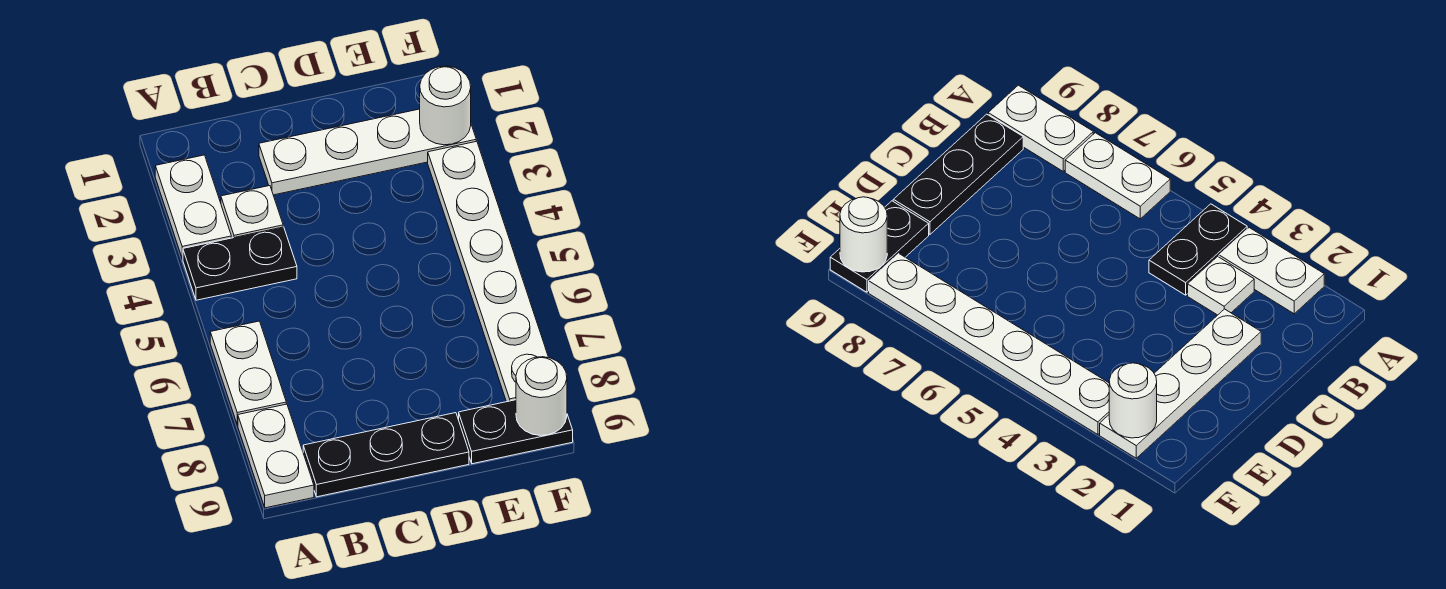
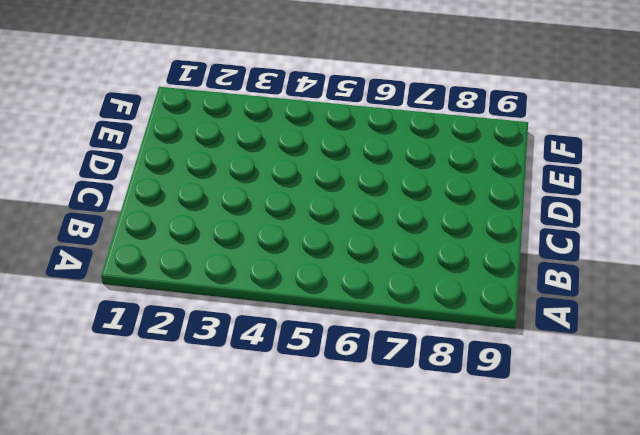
none -> white 1x2 plate [155,155,231,259]
none -> black 1x2 plate [183,227,297,300]

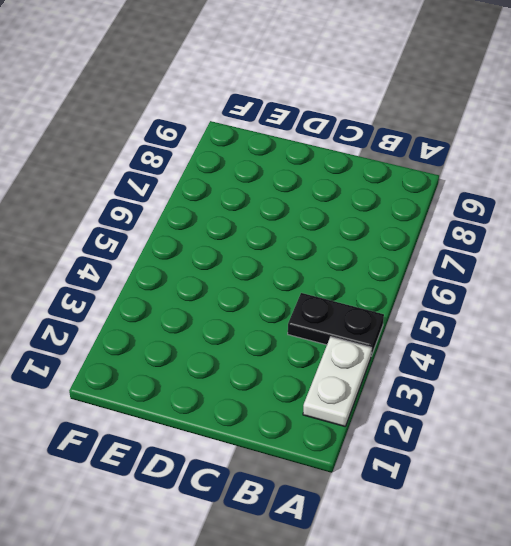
none -> white 1x2 plate [210,321,286,425]
none -> white 1x2 plate [238,404,314,508]

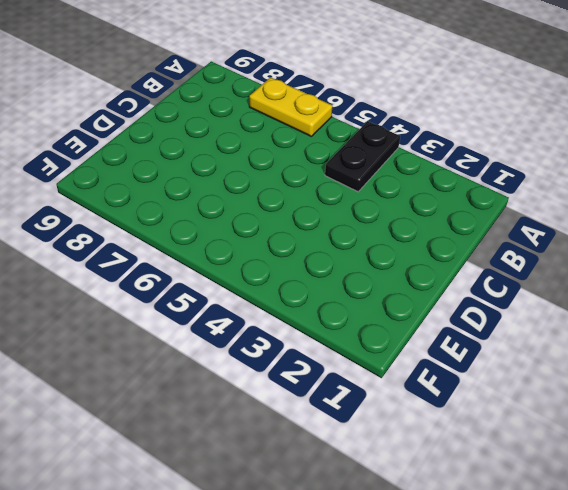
yellow 1x2 plate [249,77,333,136] -> white 1x2 plate [210,321,286,425]
none -> white 1x2 plate [155,155,231,259]
none -> white 1x2 plate [238,404,314,508]

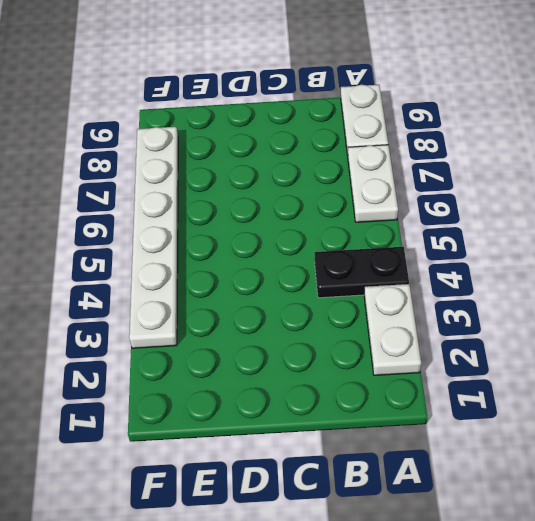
none -> white 1x1 plate [221,186,283,238]
none -> black 1x3 plate [303,413,469,497]

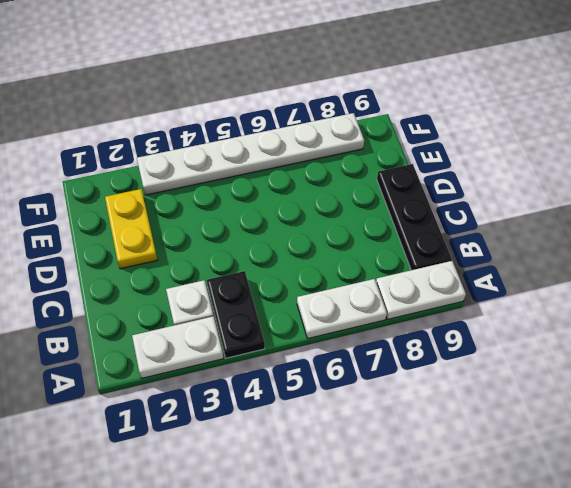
yellow 1x2 plate [105,189,157,269] -> white 1x4 plate [259,109,476,195]
none -> black 1x2 plate [459,400,573,464]
none -> white 1x1 round brick [420,66,471,145]

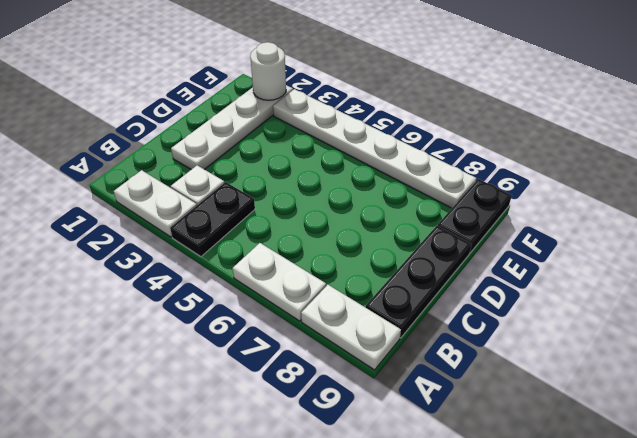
none -> white 1x1 round brick [516,357,567,435]

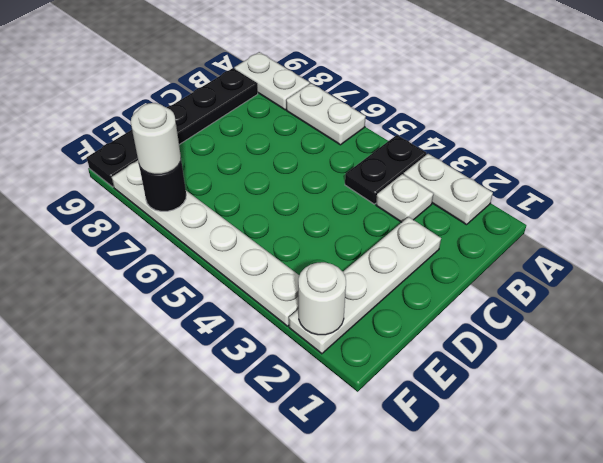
black 1x1 round brick [139,161,186,211] -> none
white 1x1 round brick [131,103,181,174] -> white 1x1 round brick moved to [516,357,567,435]

